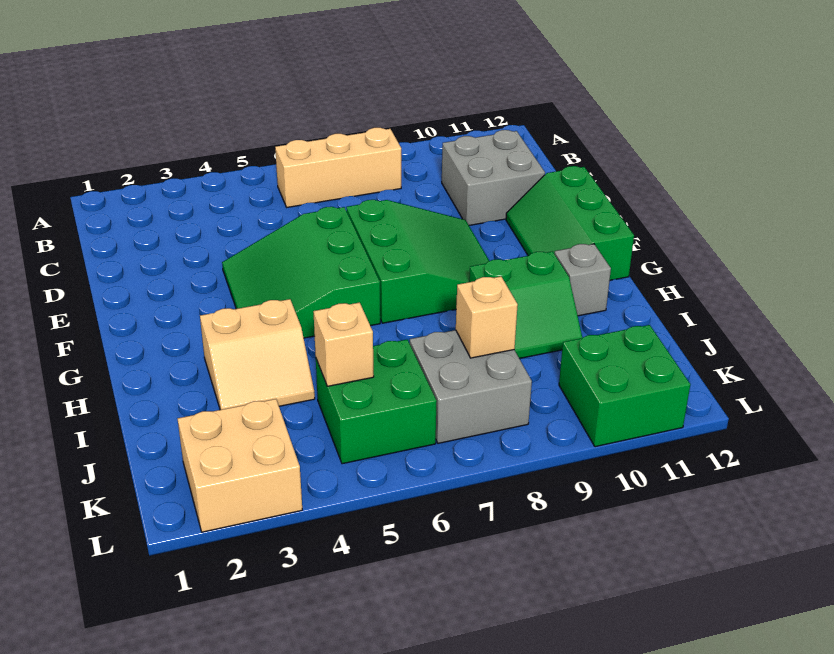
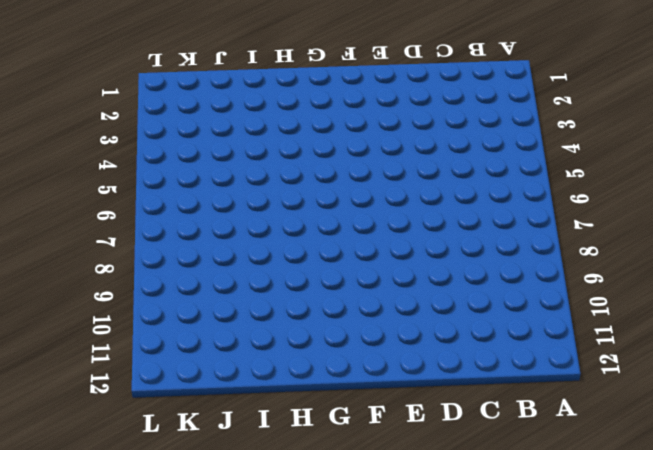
none -> tan 1x3 brick [275,128,401,207]
none -> grey 2x2 brick [442,130,545,225]
none -> green 3x3 slope [222,207,380,338]

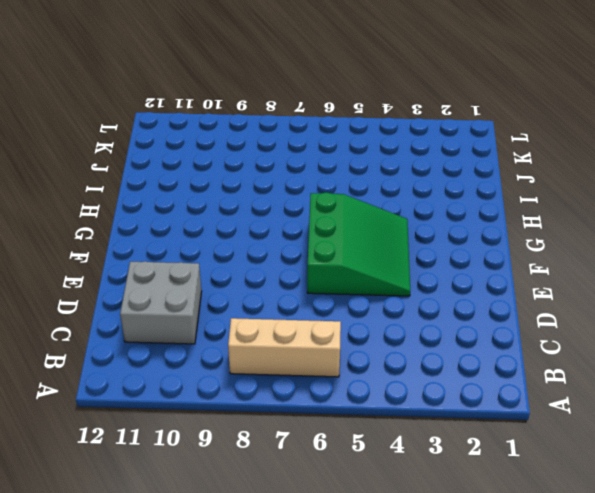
none -> green 3x3 slope [346,200,489,323]
none -> green 2x3 slope [506,166,634,280]
none -> tan 2x2 slope [200,299,315,410]

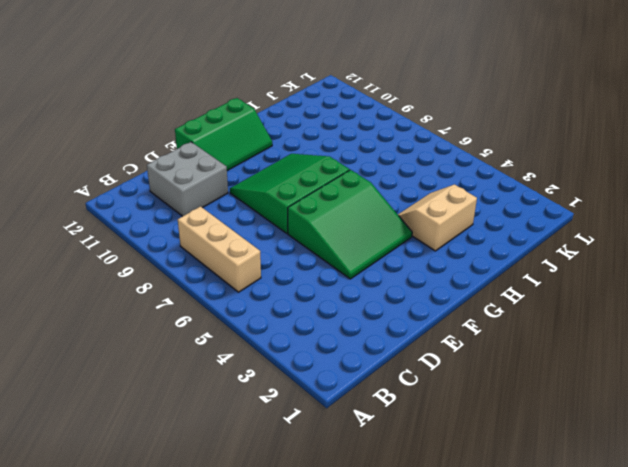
tan 2x2 slope [398,185,477,251] -> tan 2x2 slope turned to [200,299,315,410]
none -> green 2x2 slope [469,251,582,358]
none -> grey 1x1 brick [554,244,611,316]
none -> green 2x2 brick [316,340,437,464]

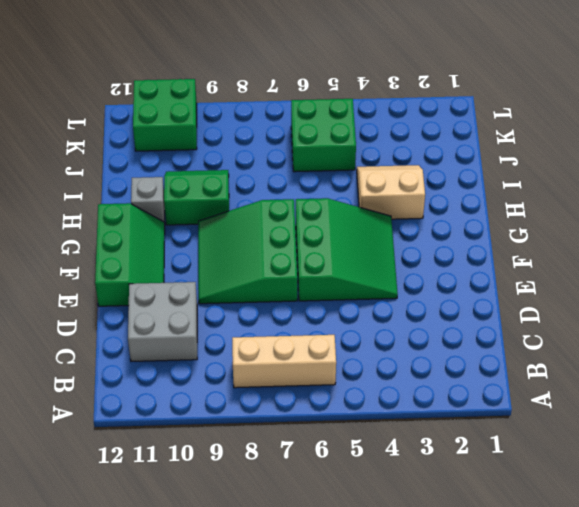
none -> grey 2x2 brick [410,330,532,443]
none -> tan 2x2 brick [178,399,302,532]
none -> tan 1x1 brick [313,302,374,386]

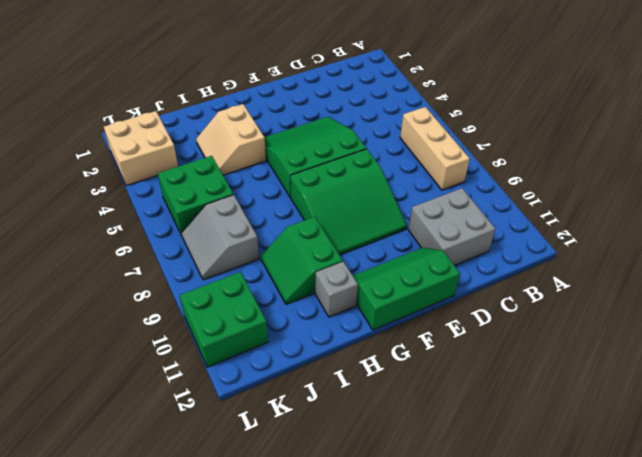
grey 2x2 slope [182,195,259,280] -> grey 2x2 brick [410,330,532,443]
none -> tan 1x1 brick [313,302,374,386]
none -> tan 1x1 brick [456,276,518,358]

